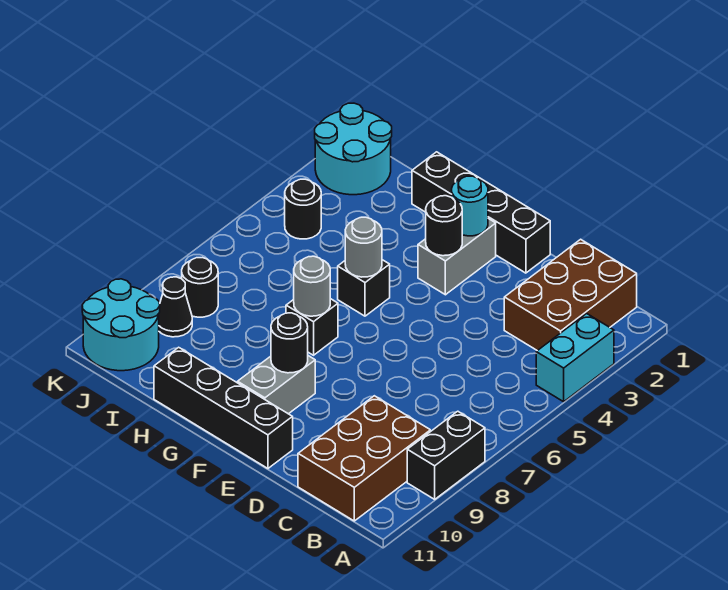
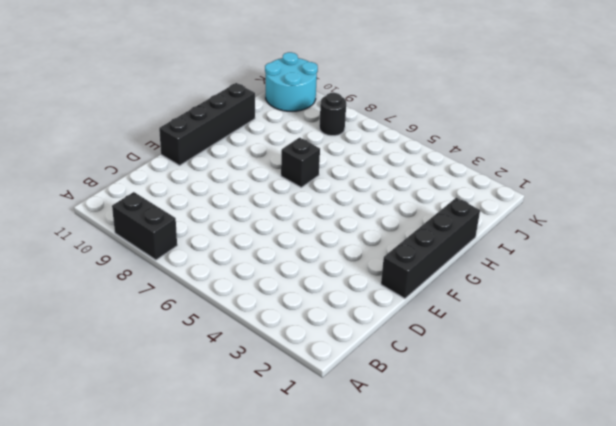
none -> cyan 1x2 brick [536,314,614,402]
none -> brown 2x3 brick [504,239,637,351]
none -> brown 2x3 brick [298,396,430,521]

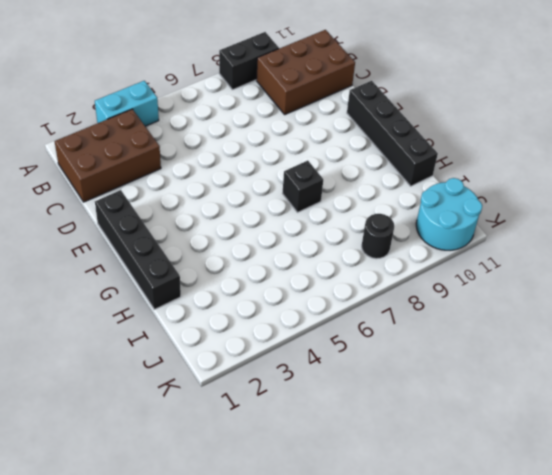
none -> grey 1x2 brick [418,219,496,295]
none -> grey 1x2 brick [238,356,315,414]
none -> black 1x1 brick [338,260,390,316]

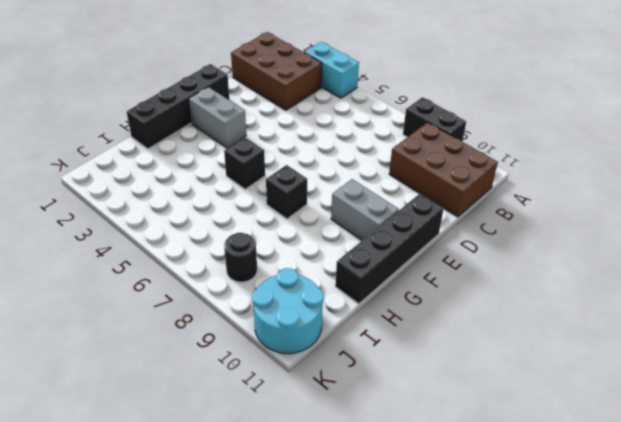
none -> cyan 2x2 round brick [315,103,392,195]
none -> black 1x1 round brick [285,179,321,239]
none -> black 1x1 cone [159,277,192,337]

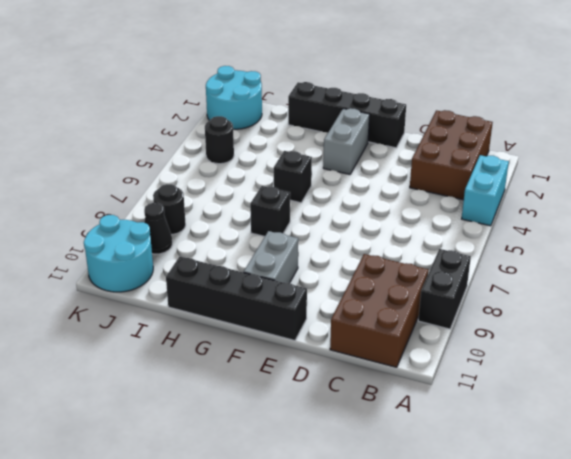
none -> cyan 1x1 round brick [452,176,488,236]
none -> black 1x1 round brick [426,196,462,256]
none -> black 1x1 round brick [271,313,308,373]

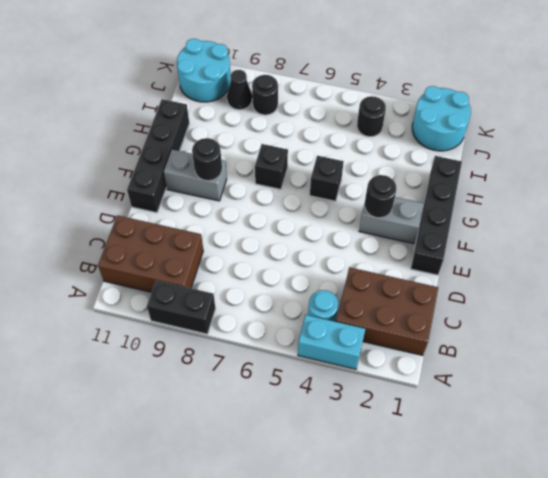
cyan 1x1 round brick [308,290,338,322] -> cyan 1x1 round brick moved to [452,176,488,236]
none -> grey 1x1 round brick [345,217,382,277]
none -> grey 1x1 round brick [294,256,330,316]

